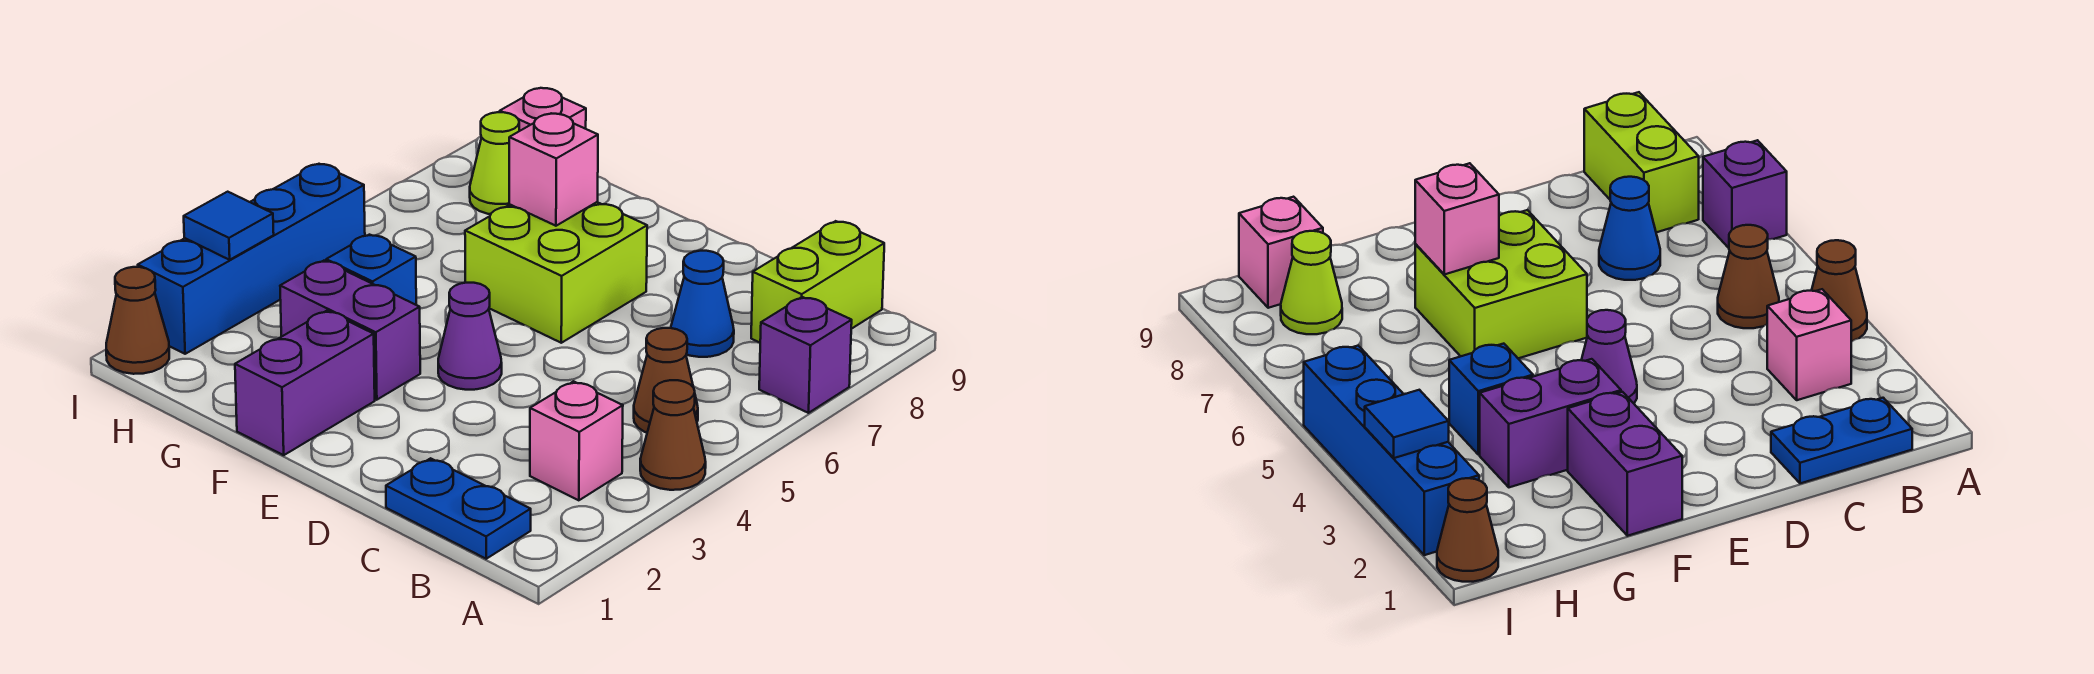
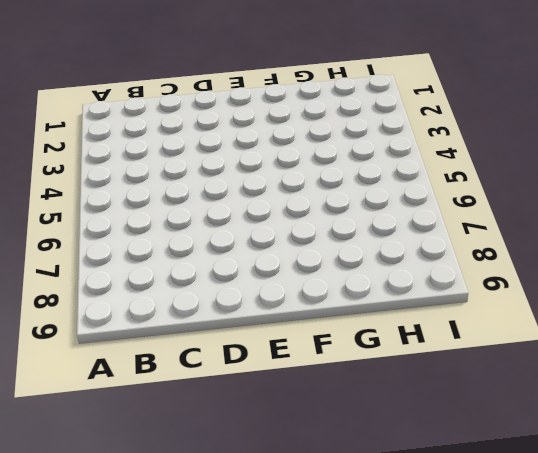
none -> brown 1x1 cone [640,380,706,490]
none -> purple 1x1 brick [759,297,852,413]
none -> blue 1x2 plate [386,458,531,559]

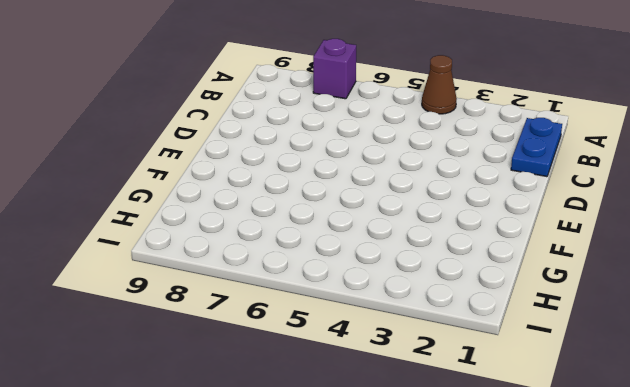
none -> pink 1x1 brick [530,381,623,500]
none -> brown 1x1 cone [634,328,698,433]
none -> lime 1x2 brick [751,221,884,343]

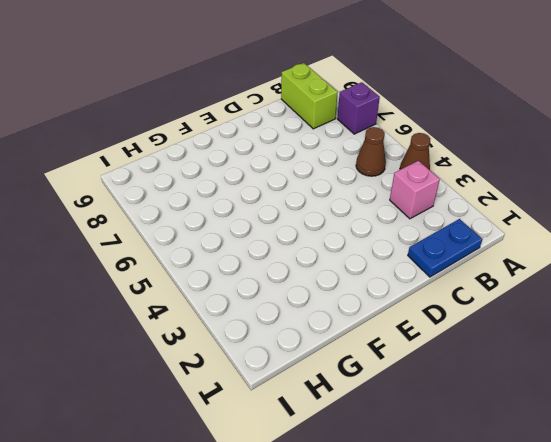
none -> blue 1x1 cone [671,251,734,357]
none -> purple 1x1 cone [438,283,502,390]
none -> lime 2x2 brick [465,202,647,343]

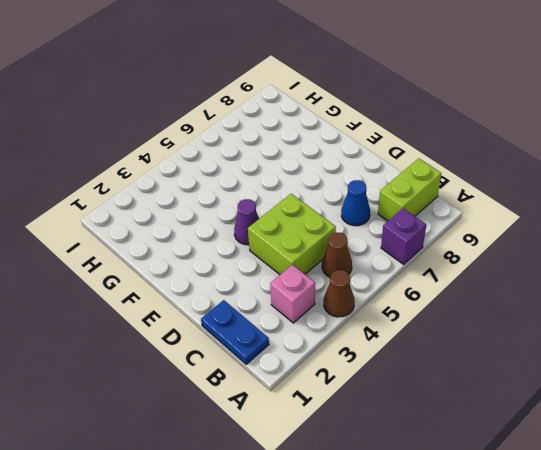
lime 2x2 brick [248,194,336,275] -> lime 2x2 brick moved to [465,202,647,343]
none -> purple 1x2 brick [235,311,375,455]
none -> purple 1x2 brick [280,261,420,400]
none -> blue 1x1 brick [326,235,416,305]

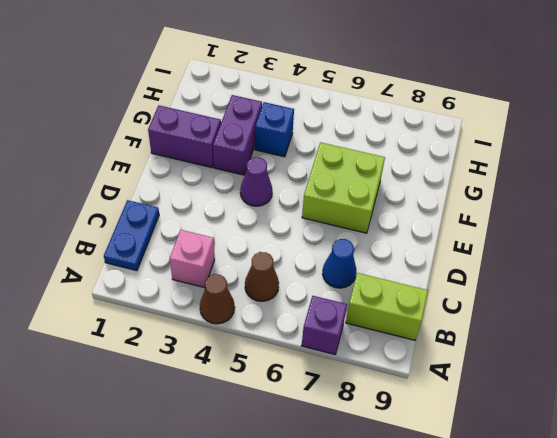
none -> lime 1x1 cone [470,112,519,214]
none -> pink 1x1 brick [500,88,586,131]
none -> brown 1x1 cone [106,267,169,374]

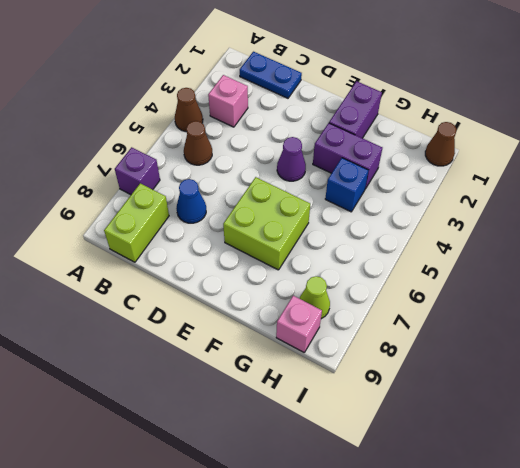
none -> blue 1x4 brick [138,164,365,354]
none -> pink 1x1 brick [509,114,598,226]
none -> blue 1x1 tile [184,192,274,260]

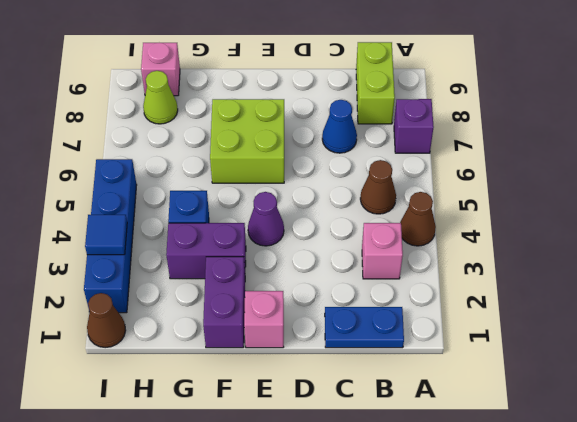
pink 1x1 brick [244,291,284,348] -> pink 1x1 brick moved to [509,114,598,226]

